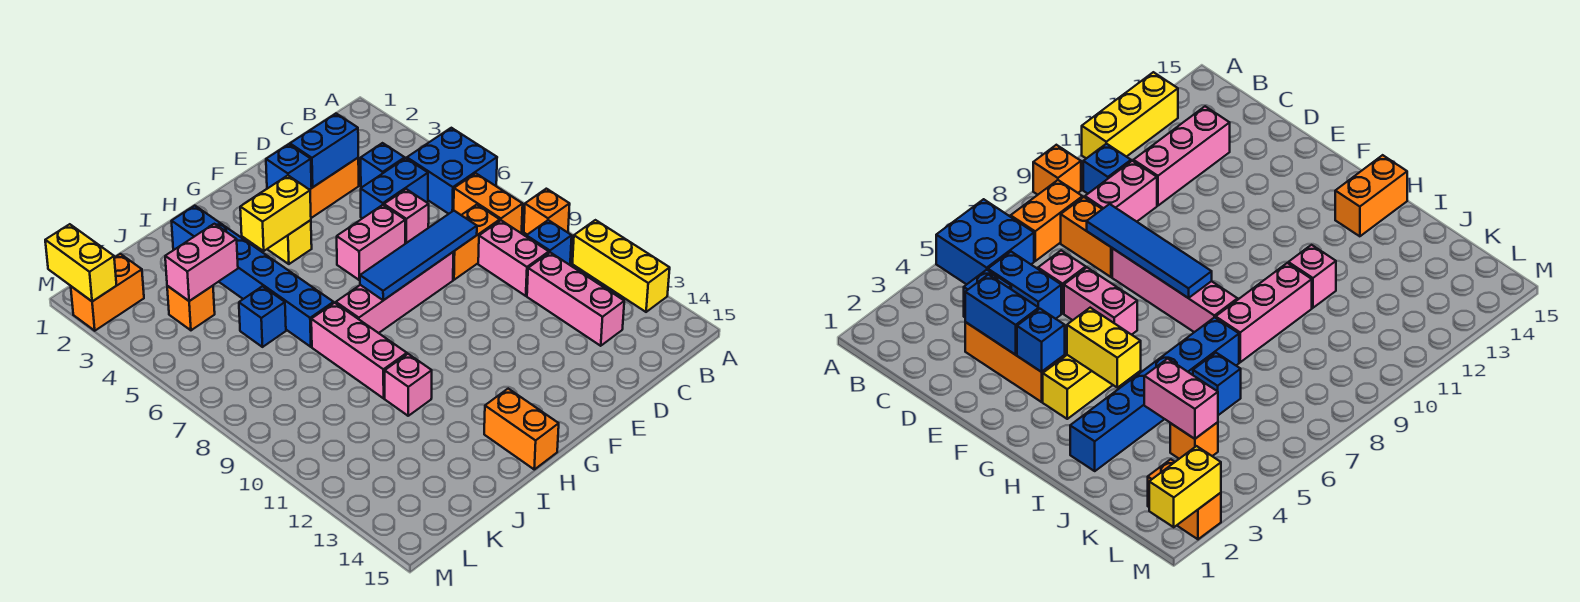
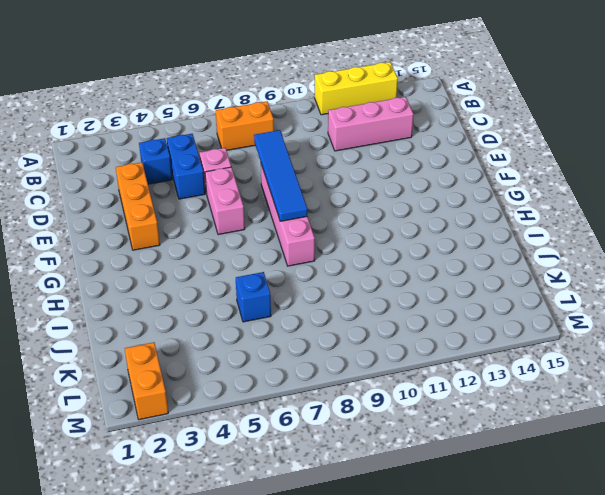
none -> blue 2x2 brick [407,128,497,214]
none -> orange 1x1 brick [524,189,570,235]
none -> blue 1x1 brick [526,220,572,265]

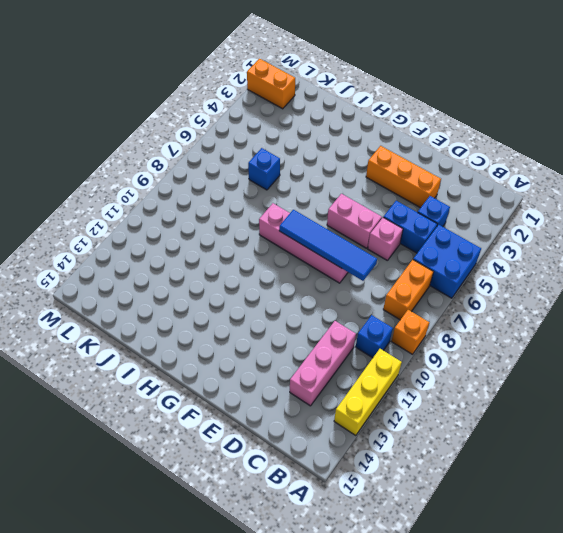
none -> orange 1x2 brick [453,205,500,280]
none -> pink 1x2 brick [478,220,549,296]
none -> yellow 1x2 brick [267,220,312,264]

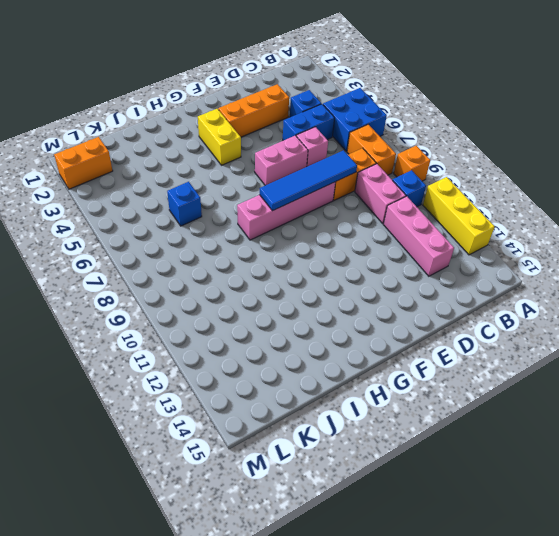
none -> orange 1x2 brick [484,389,559,469]
none -> blue 1x6 brick [172,206,334,347]
none -> pink 1x3 brick [311,303,407,398]

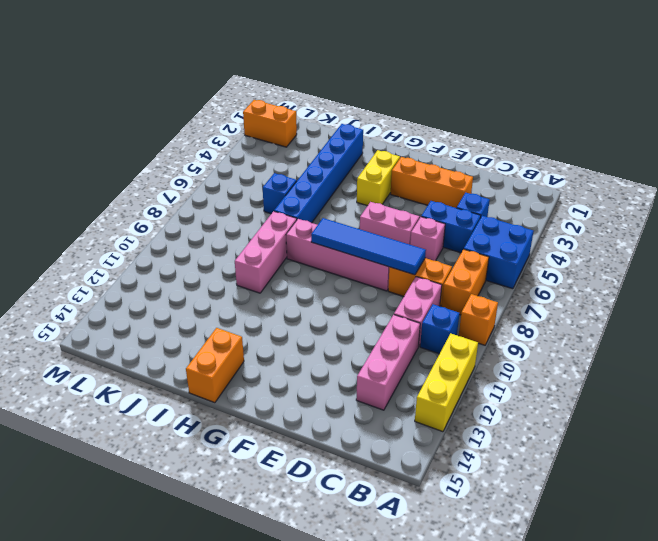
none -> pink 1x1 brick [385,354,432,416]
none -> orange 1x1 brick [167,286,215,330]
none -> blue 1x2 brick [290,114,358,187]

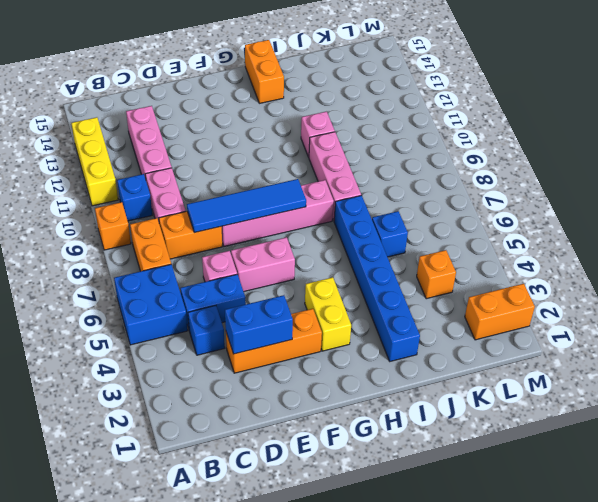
none -> blue 1x1 brick [266,144,312,190]
none -> yellow 1x2 brick [240,175,311,251]
none -> pink 1x2 brick [165,224,238,301]

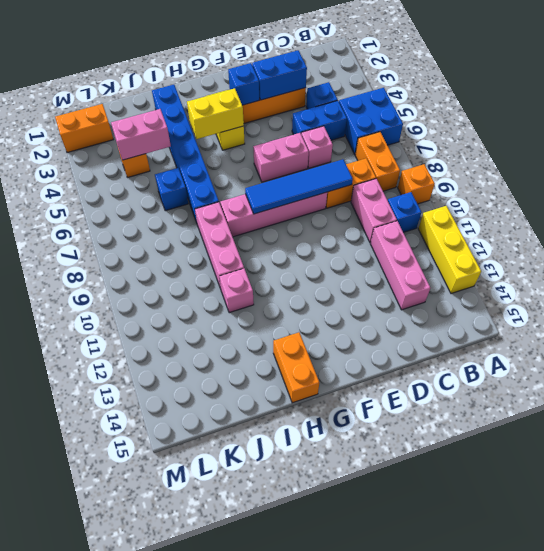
none -> yellow 1x2 brick [45,224,117,301]

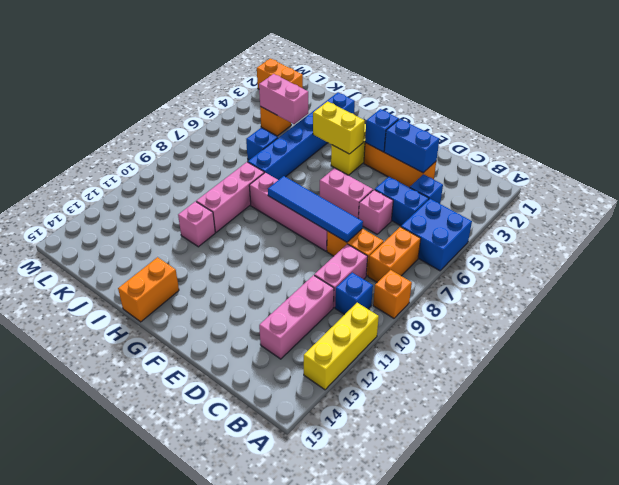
none -> yellow 1x2 brick [45,224,117,301]

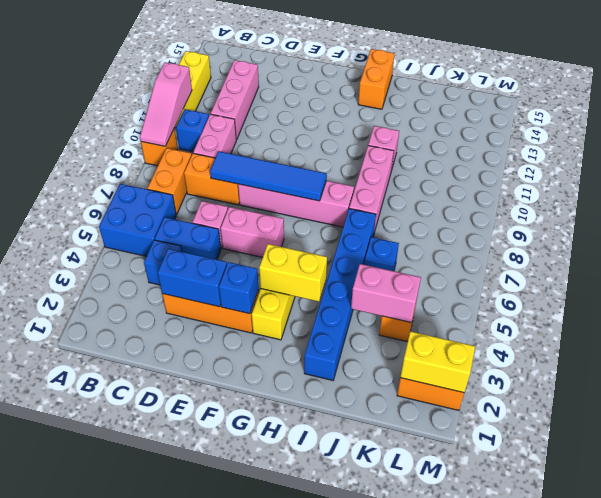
pink 1x3 slope [140,62,192,146] -> none
yellow 1x2 brick [400,331,475,393] -> yellow 1x2 brick turned to [45,224,117,301]

